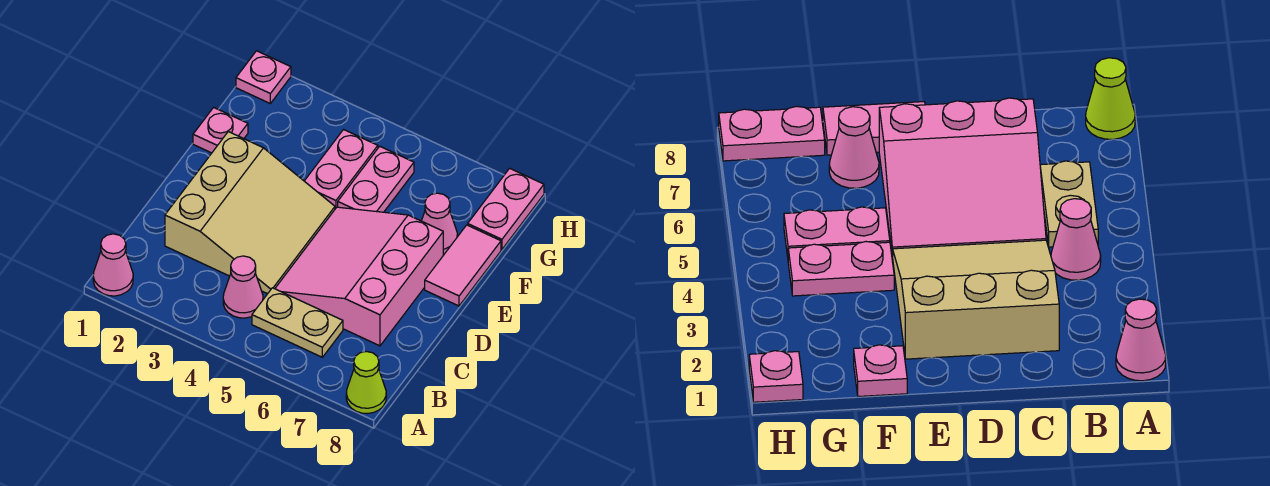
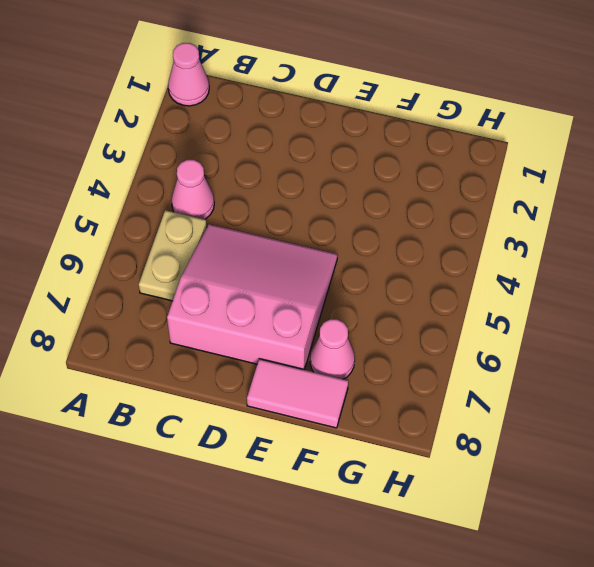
none -> lime 1x1 cone [346,352,386,414]
none -> tan 3x3 slope [165,132,335,294]
none -> pink 1x1 plate [193,107,248,153]

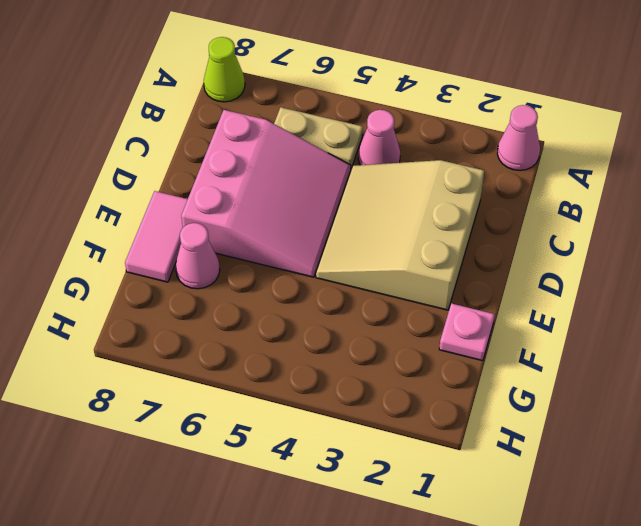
none -> pink 1x2 plate [305,130,378,209]
none -> pink 1x2 plate [338,146,414,212]
none -> pink 1x2 plate [468,168,544,249]

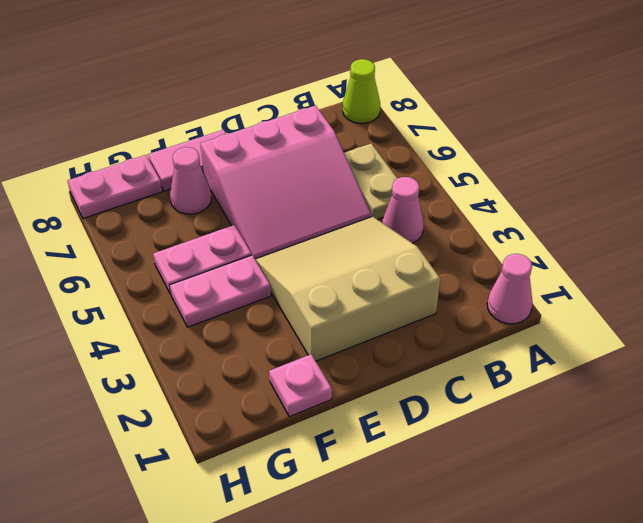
none -> pink 1x1 plate [236,51,291,103]

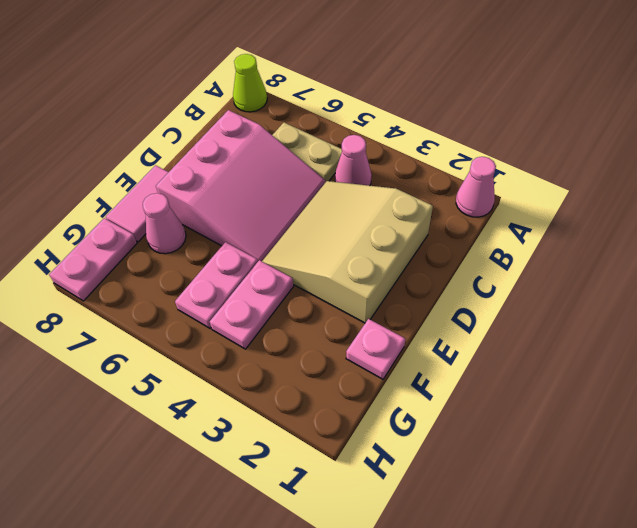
none -> pink 1x1 plate [236,51,291,103]

